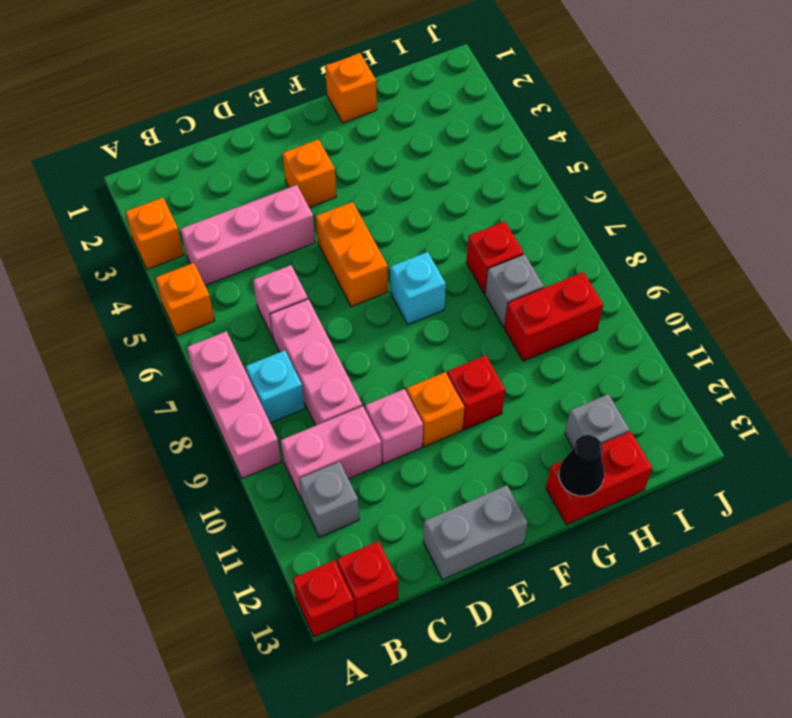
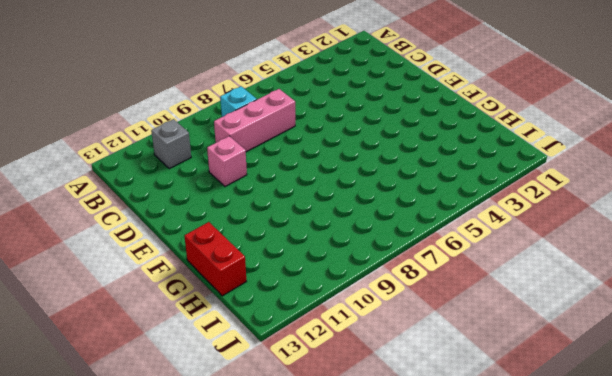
none -> orange 1x1 brick [125,198,184,269]
none -> orange 1x1 brick [156,263,215,336]
none -> pink 1x3 brick [187,331,281,478]

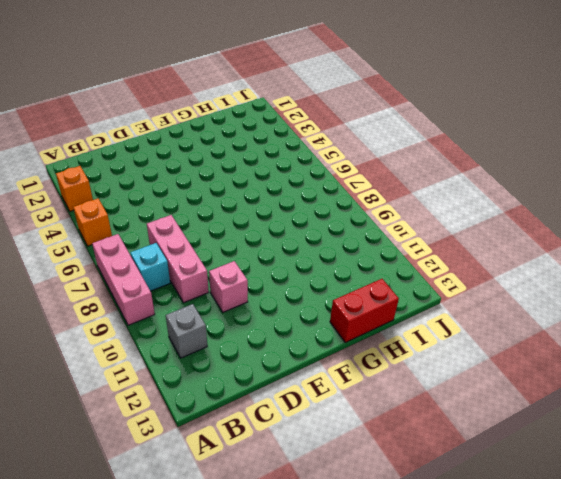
none -> red 1x1 brick [293,560,355,637]
none -> pink 1x3 brick [181,185,315,285]
none -> pink 1x2 brick [281,406,382,499]

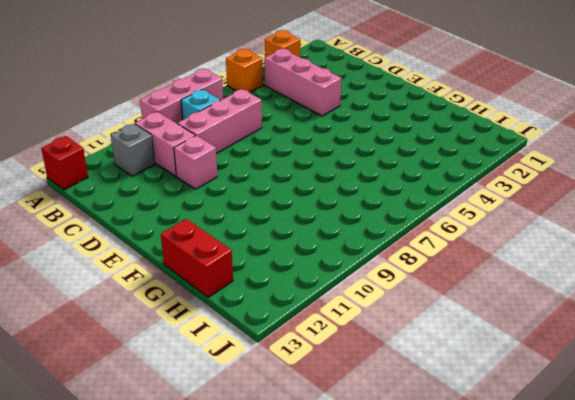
none -> red 1x1 brick [337,541,398,618]
none -> pink 1x1 brick [253,265,308,337]
none -> grey 1x2 brick [423,485,528,580]

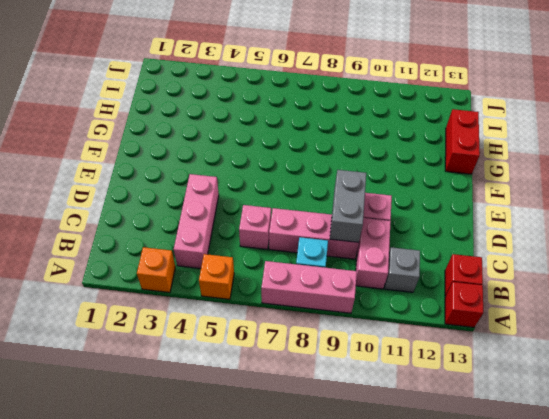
grey 1x2 brick [330,170,366,242] -> grey 1x2 brick moved to [423,485,528,580]
none -> orange 1x1 brick [283,139,337,207]
none -> orange 1x2 brick [316,202,388,307]
none -> orange 1x1 brick [406,372,464,446]

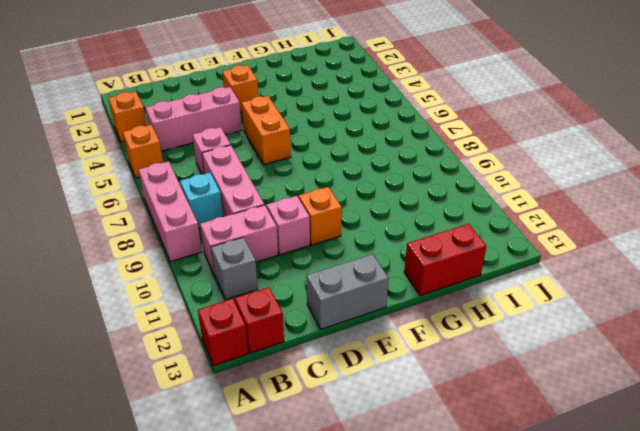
none -> cyan 1x1 brick [390,252,446,325]
none -> red 1x1 brick [447,355,505,429]
none -> orange 1x1 brick [325,53,377,123]

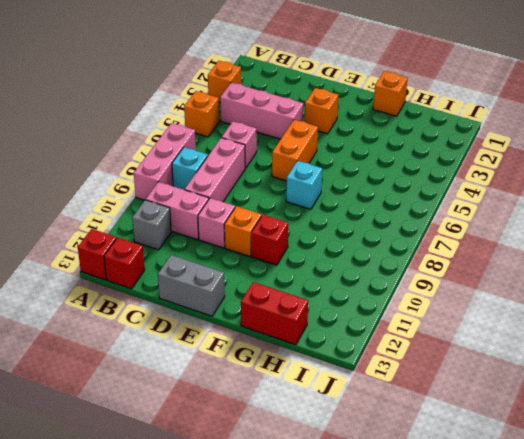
none -> red 1x1 brick [466,221,524,294]
none -> grey 1x1 brick [485,254,544,327]
none -> red 1x2 brick [504,272,603,361]

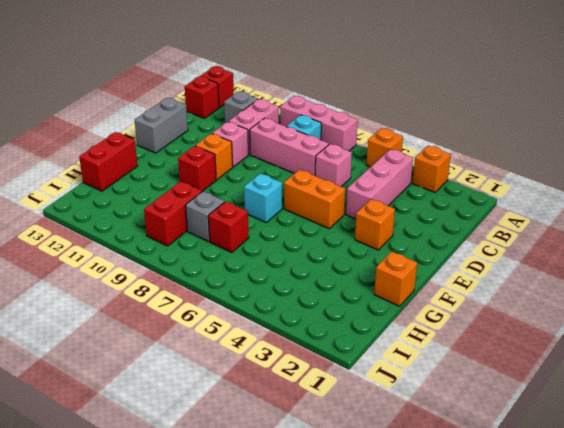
none -> grey 1x1 brick [565,394,630,448]
none -> black 1x1 cone [559,435,604,496]

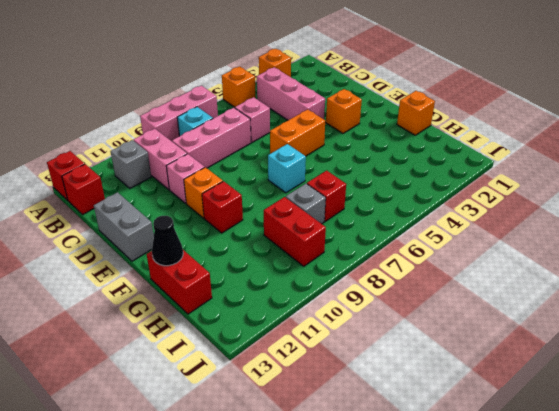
none -> grey 1x1 brick [565,394,630,448]

